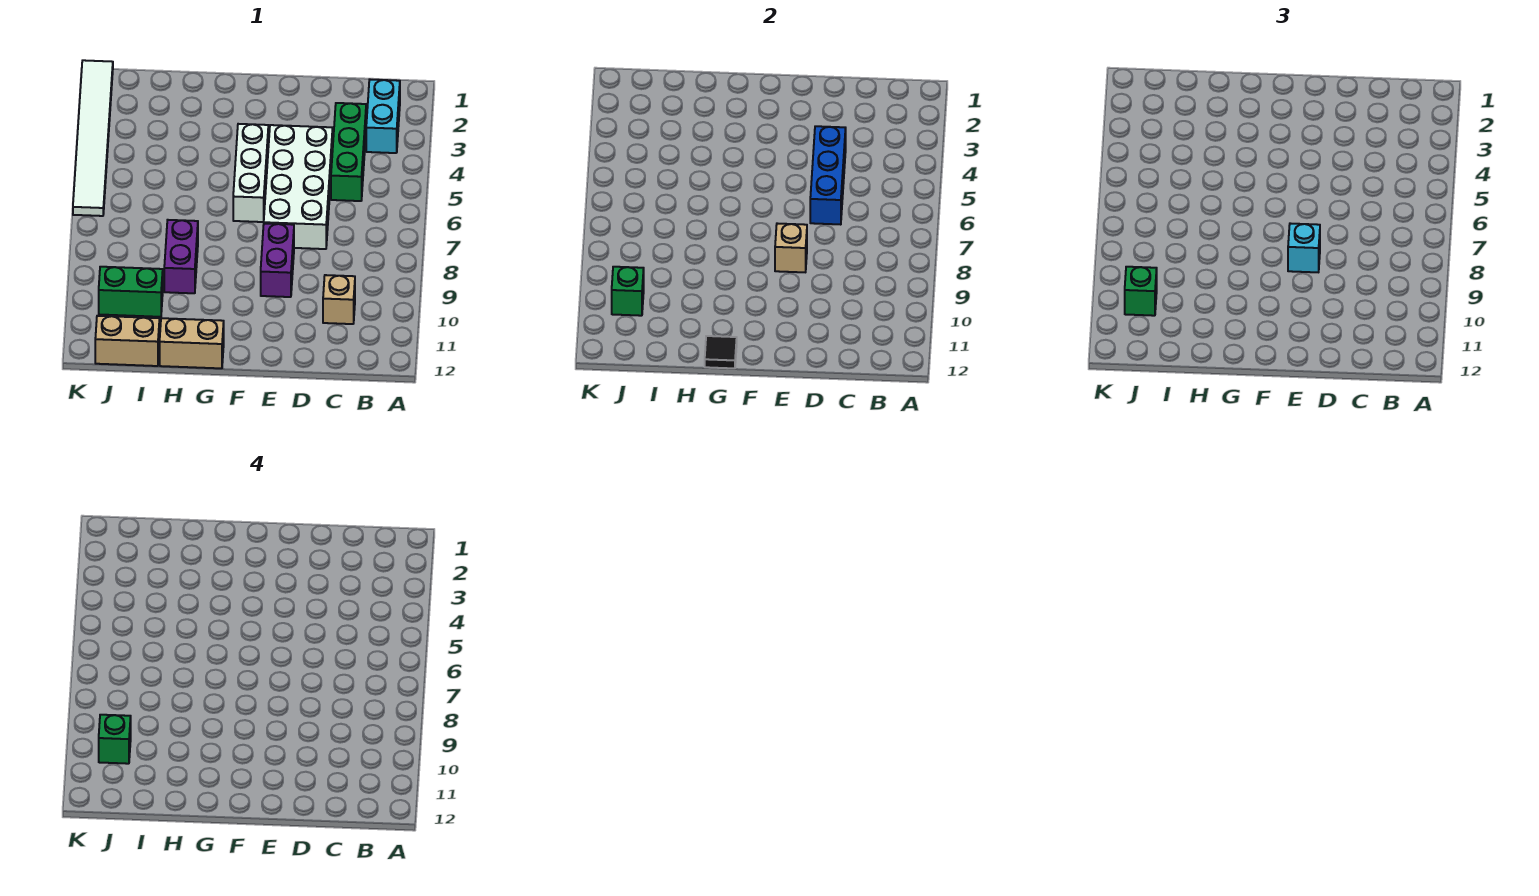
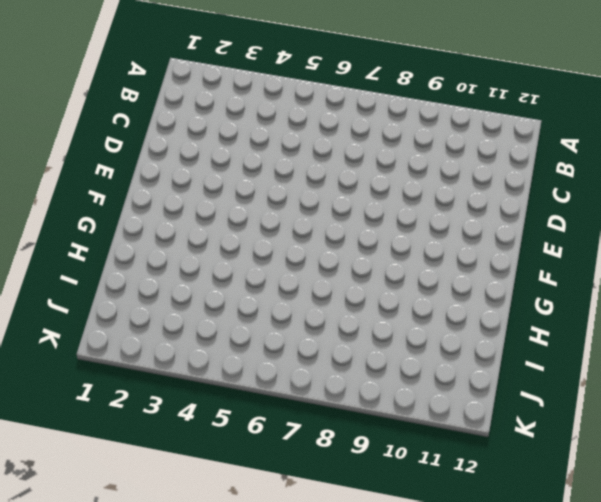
none -> cyan 1x2 brick [366,80,400,153]
none -> green 1x3 brick [331,103,366,201]
none -> tan 1x1 brick [323,275,355,324]

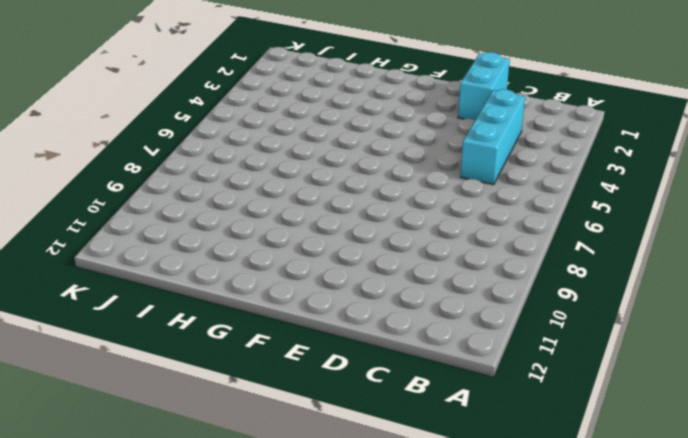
cyan 1x3 brick [461,89,525,185] -> green 1x3 brick [331,103,366,201]
cyan 1x2 brick [458,52,510,120] -> cyan 1x2 brick moved to [366,80,400,153]
none -> tan 1x1 brick [323,275,355,324]
none -> white 2x4 brick [264,125,333,249]
none -> purple 1x2 brick [261,223,294,297]

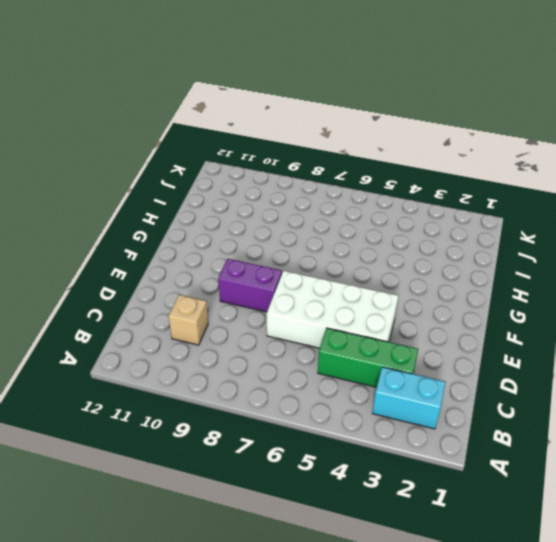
none -> white 1x3 brick [233,124,268,222]
none -> tan 1x2 brick [160,318,224,368]
none -> purple 1x2 brick [164,220,198,293]

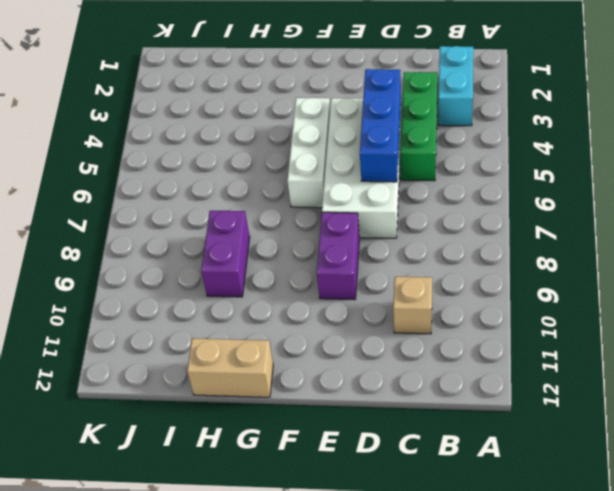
none -> green 1x2 brick [99,267,163,317]
none -> tan 1x2 brick [95,316,160,366]
none -> white 1x6 tile [73,60,113,216]

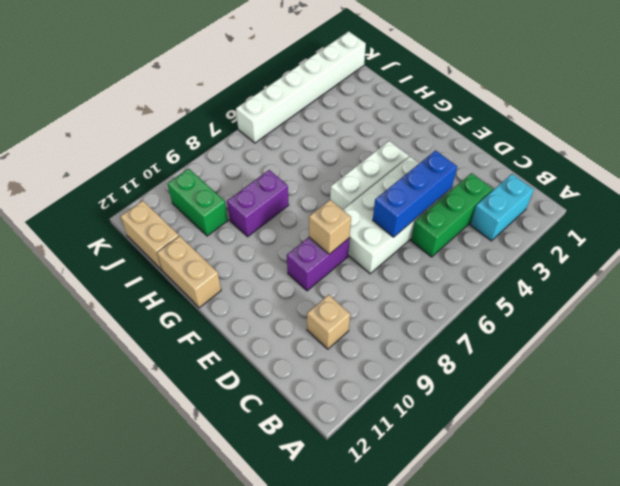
white 1x6 brick [236,31,366,143] -> white 1x6 tile [73,60,113,216]
none -> black 1x1 tile [705,336,737,368]
none -> green 1x1 brick [612,267,644,316]
none -> cyan 1x1 brick [1288,223,1320,272]

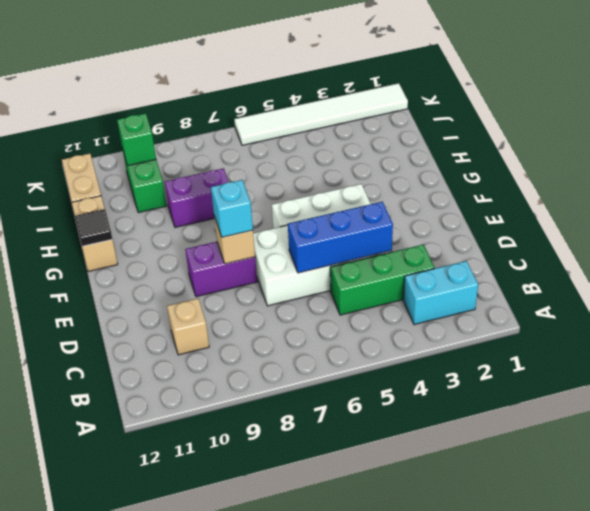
none -> green 1x1 brick [1125,267,1157,316]
none -> green 1x1 brick [99,715,131,764]

